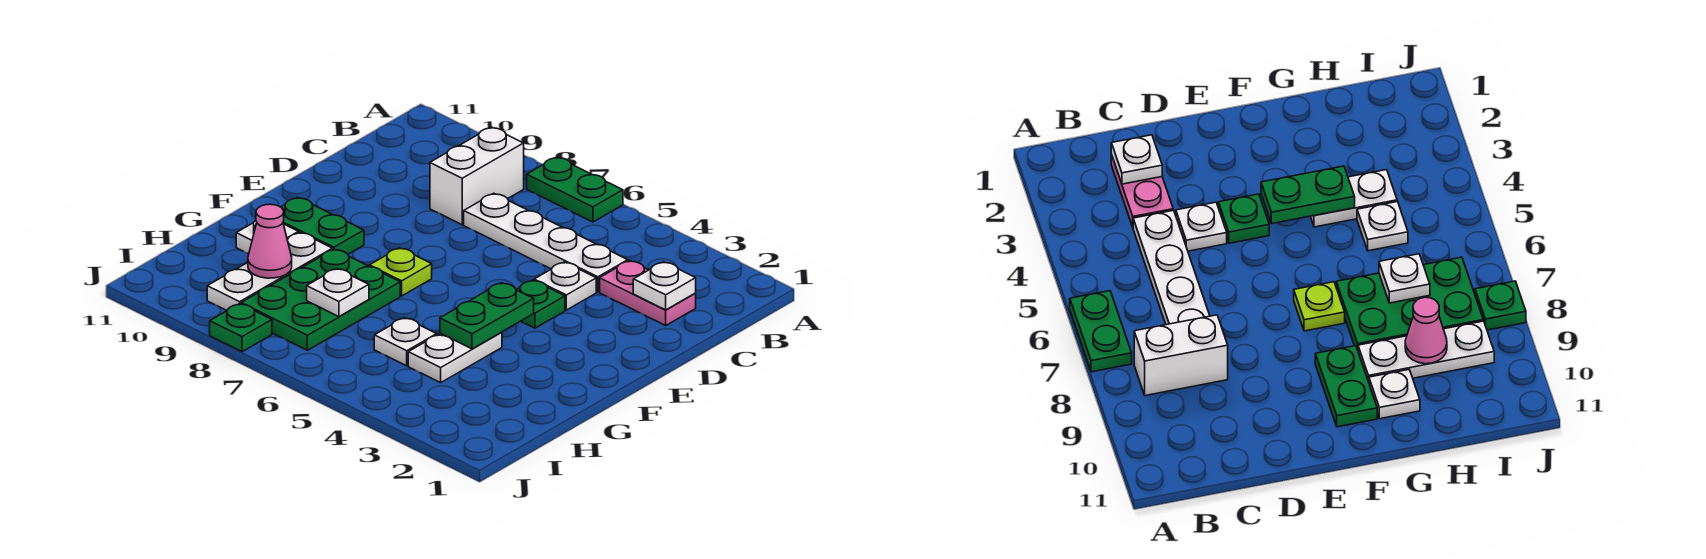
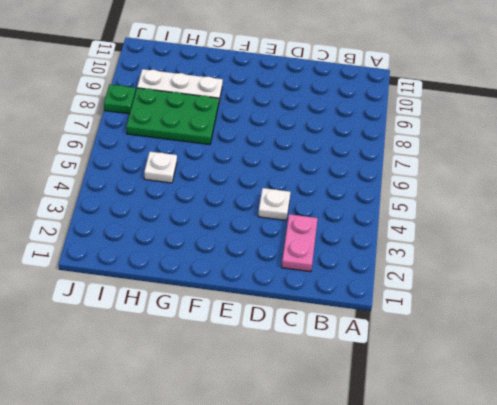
none -> green 1x2 plate [527,157,623,222]
none -> white 1x2 brick [430,127,524,225]
none -> white 1x4 plate [464,193,628,292]

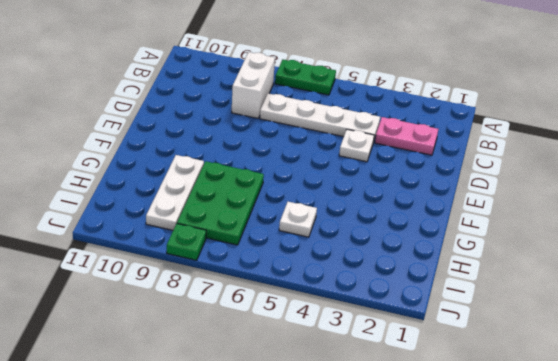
none -> green 1x1 plate [516,280,565,328]
none -> lime 1x1 plate [369,248,432,296]
none -> green 1x2 plate [281,197,364,254]

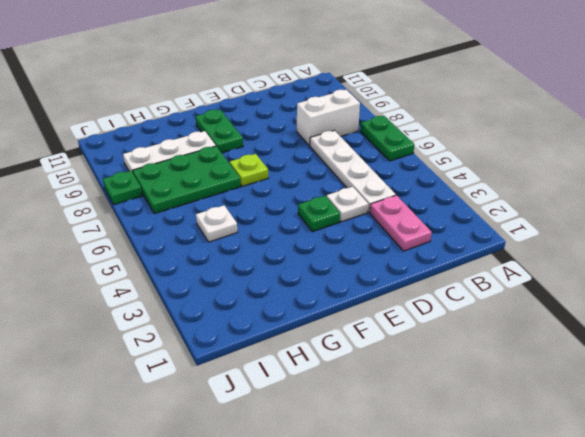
none -> white 1x2 plate [408,332,502,383]
none -> white 1x1 plate [236,220,298,254]
none -> white 1x1 plate [633,262,696,310]

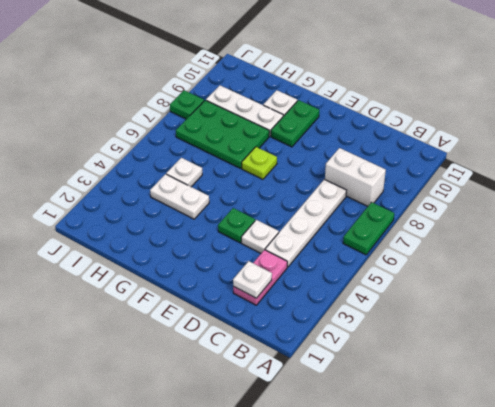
none -> green 1x2 plate [440,283,534,349]
none -> white 1x1 plate [307,268,369,317]
none -> pink 1x1 cone [248,204,292,278]

